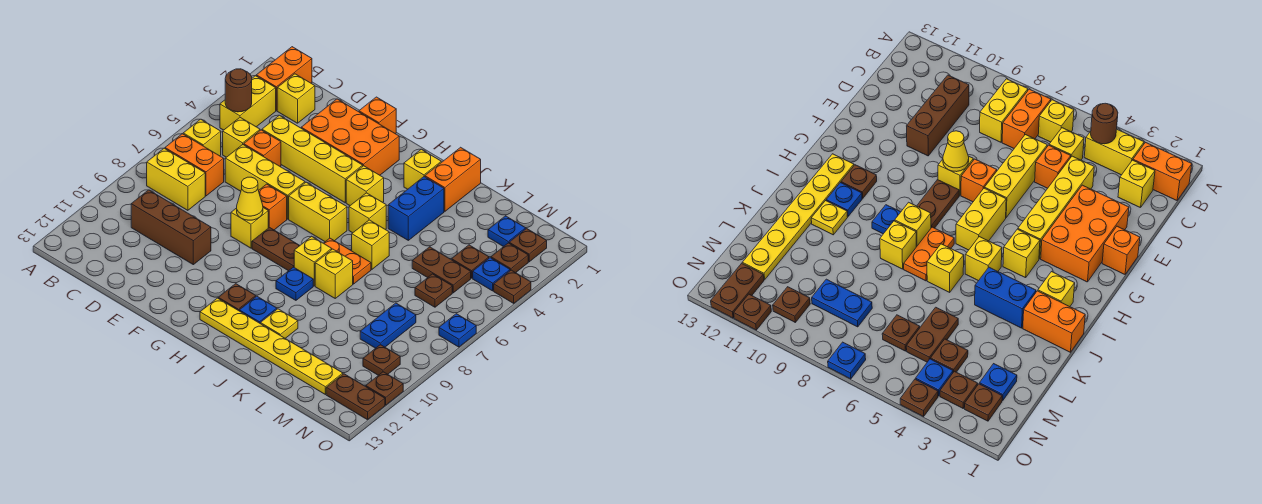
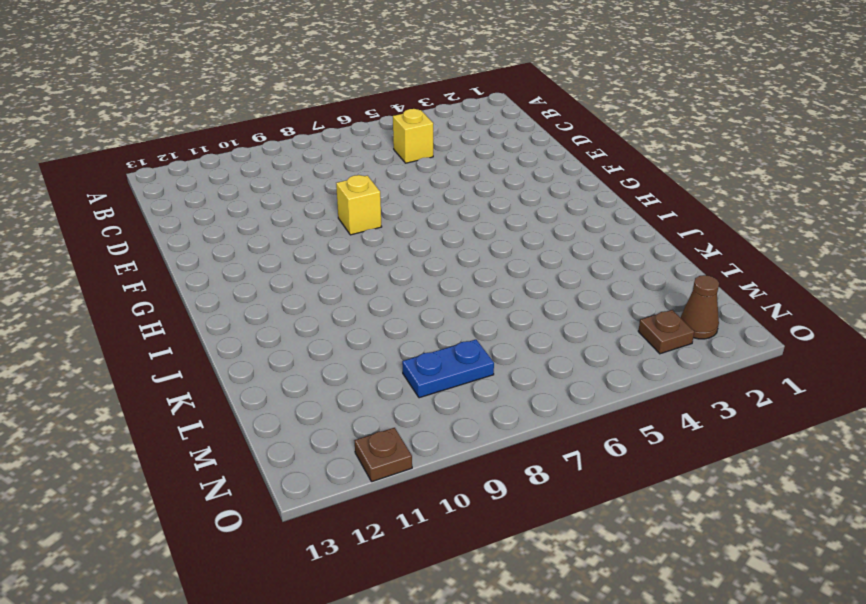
brown 1x1 cone [681,275,719,339] -> brown 1x1 plate [509,229,547,262]
none -> orange 1x2 brick [256,47,312,111]
none -> yellow 1x2 brick [220,76,276,130]
none -> yellow 1x1 brick [183,119,221,156]
none -> orange 1x2 brick [165,134,224,196]

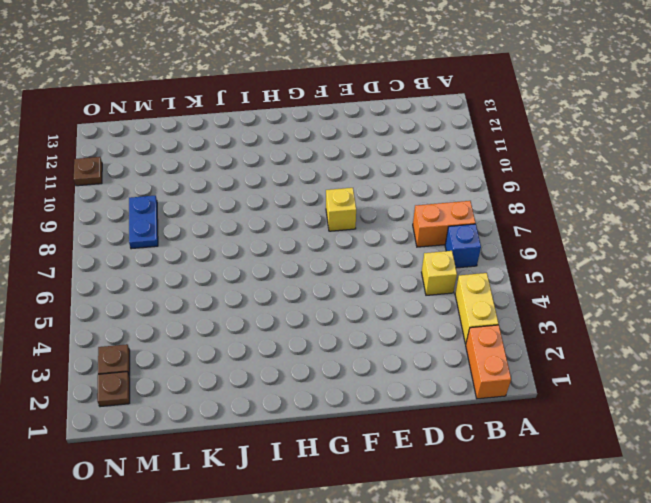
blue 1x1 brick [445,224,481,268] -> yellow 1x1 brick [183,119,221,156]
none -> yellow 1x2 brick [147,148,205,210]
none -> yellow 1x1 brick [277,74,315,123]
none -> brown 1x3 brick [131,190,211,265]
none -> yellow 1x4 brick [262,115,363,203]

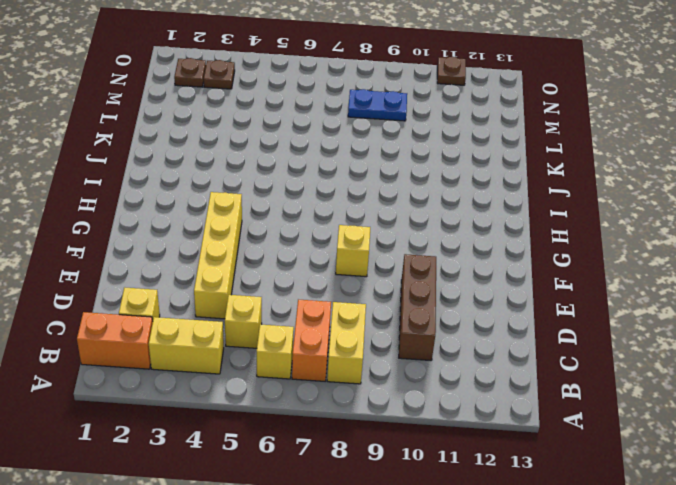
none -> orange 1x1 brick [244,130,281,166]
none -> yellow 1x3 brick [225,145,305,219]
none -> orange 2x3 brick [301,99,399,175]
none -> orange 1x1 brick [359,97,396,134]

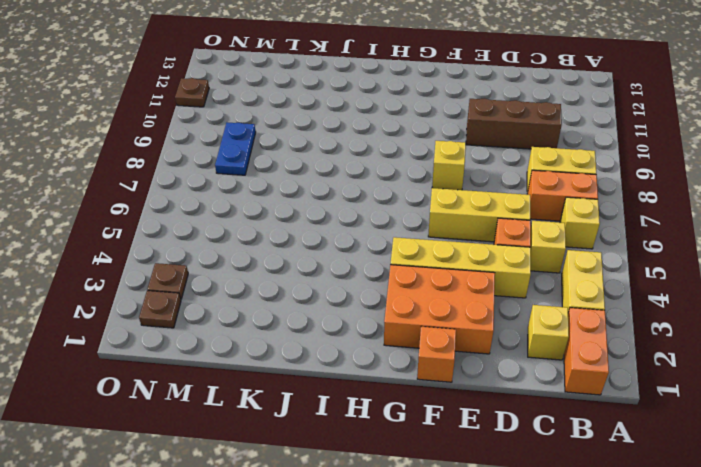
none -> orange 1x1 brick [259,184,287,230]
none -> yellow 1x2 brick [289,182,347,241]
none -> brown 1x2 plate [252,227,300,271]
none -> yellow 1x1 brick [346,166,384,205]

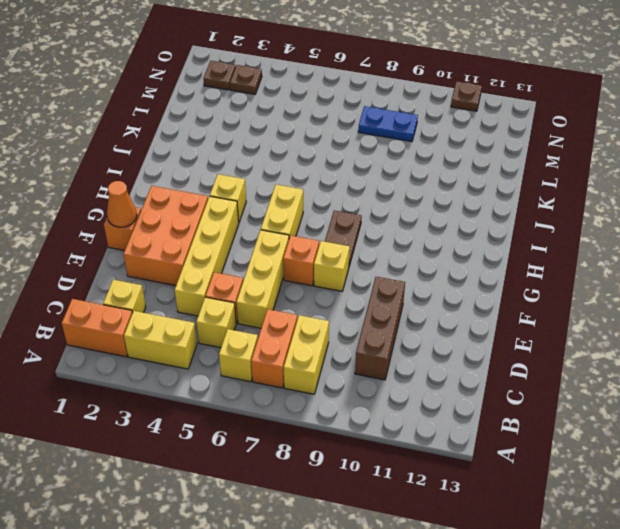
orange 1x1 cone [107,181,137,227] -> none
none -> brown 1x1 plate [218,284,256,311]
none -> yellow 1x6 plate [200,298,343,394]
none -> yellow 1x1 brick [404,149,441,189]
none -> yellow 1x1 brick [349,193,386,233]

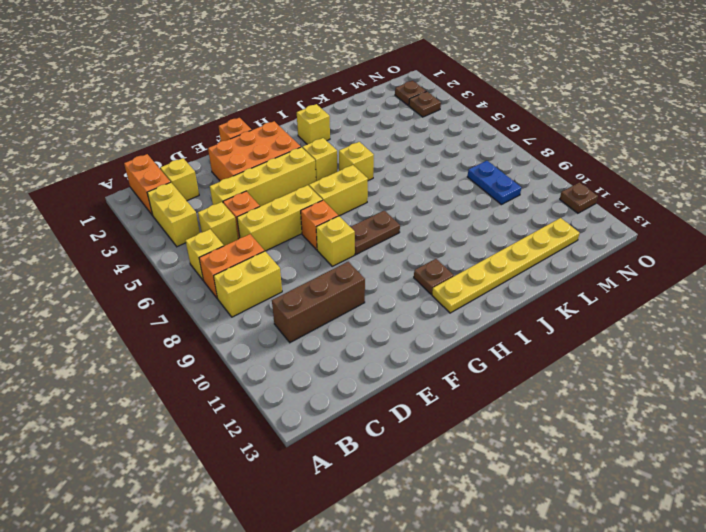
none -> orange 1x2 plate [324,238,371,284]
none -> yellow 1x1 brick [294,236,332,286]
none -> blue 1x1 plate [276,267,313,300]
none -> blue 1x1 plate [239,296,277,323]

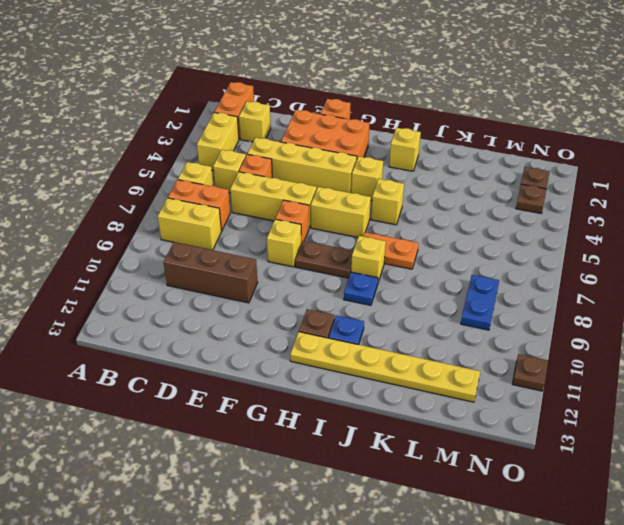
none -> orange 1x2 brick [425,147,481,211]
none -> blue 1x2 brick [388,177,444,240]
none -> yellow 1x1 brick [352,220,389,270]
none -> yellow 1x1 brick [315,249,353,298]

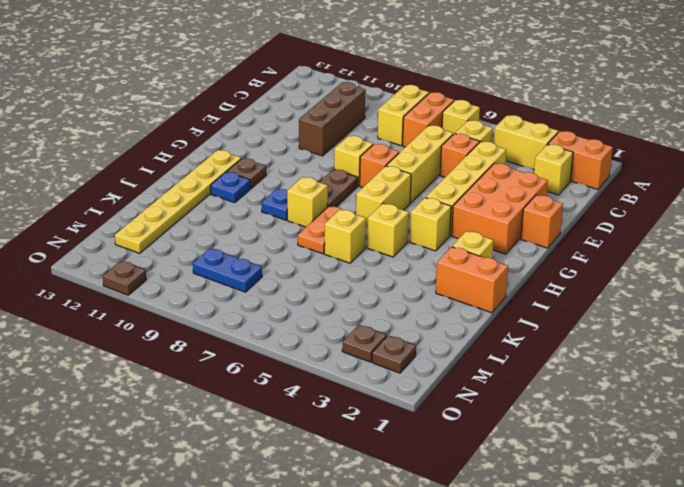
none -> blue 1x2 brick [388,177,444,240]
none -> yellow 1x1 brick [315,249,353,298]
none -> yellow 1x1 plate [260,309,298,338]
none -> brown 1x2 plate [412,247,471,293]

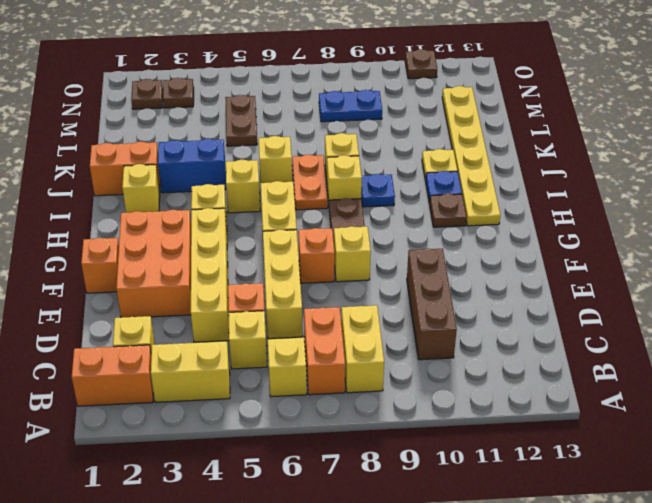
none -> blue 1x1 plate [488,216,526,247]
none -> brown 1x1 plate [452,245,489,278]
none -> brown 1x1 plate [415,274,452,307]
none -> blue 1x1 plate [473,258,510,291]

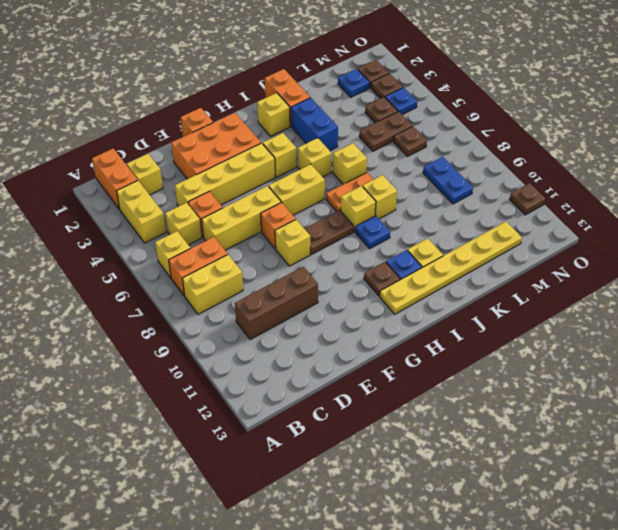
none -> brown 1x1 plate [363,345,400,375]
none -> brown 1x2 plate [326,374,385,420]
none -> brown 1x1 plate [494,270,531,303]
none -> blue 1x1 plate [439,314,476,347]

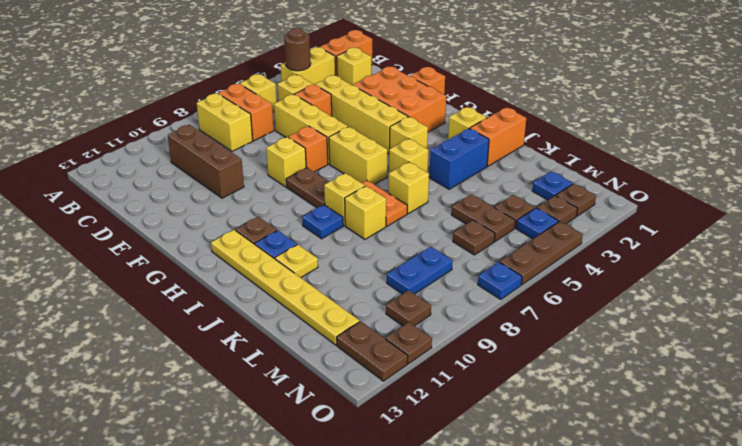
brown 1x3 plate [500,221,583,285] -> brown 1x1 plate [494,270,531,303]
none -> yellow 1x1 cone [237,177,263,220]

